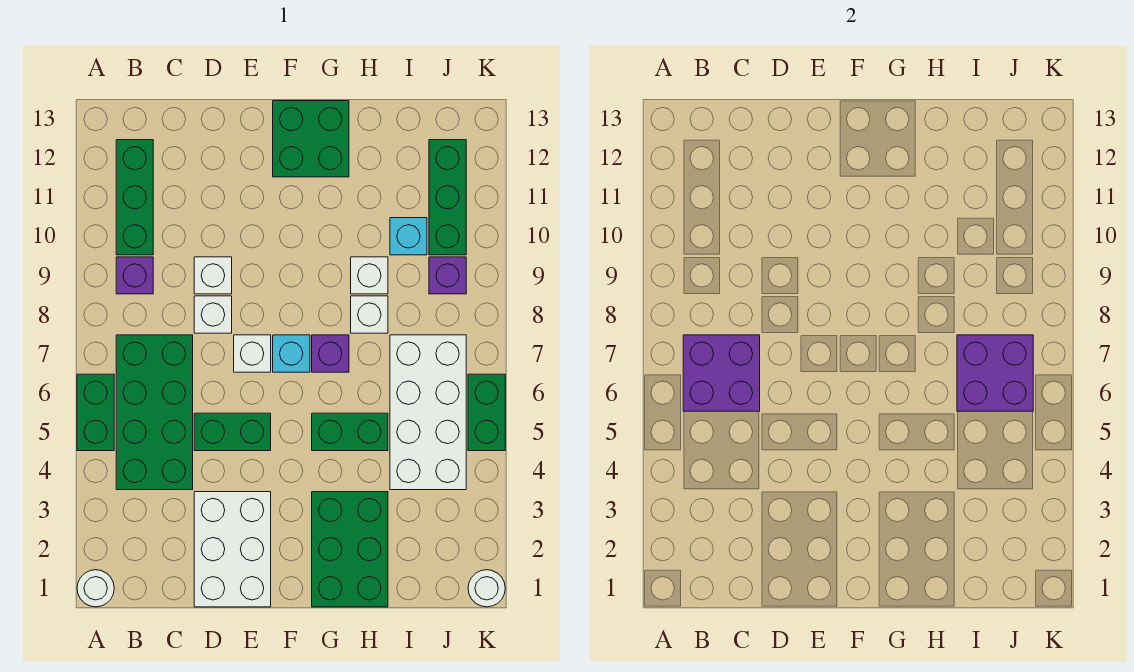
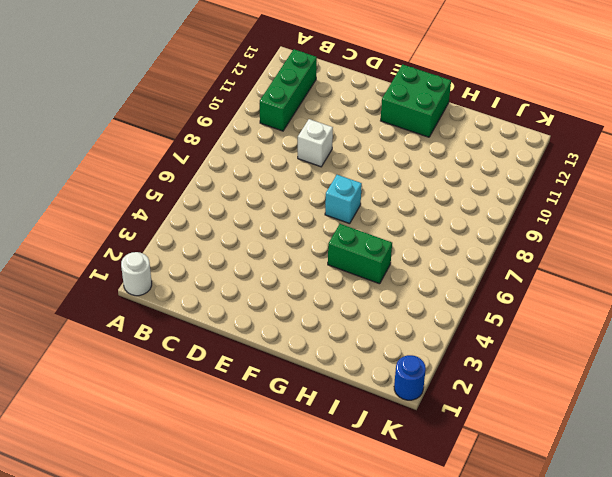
blue 1x1 round brick [394,355,426,400] -> white 1x1 round brick [468,570,505,607]
none -> green 1x2 brick [77,374,114,451]
none -> green 2x4 brick [116,335,193,490]
none -> purple 1x1 brick [116,257,153,294]

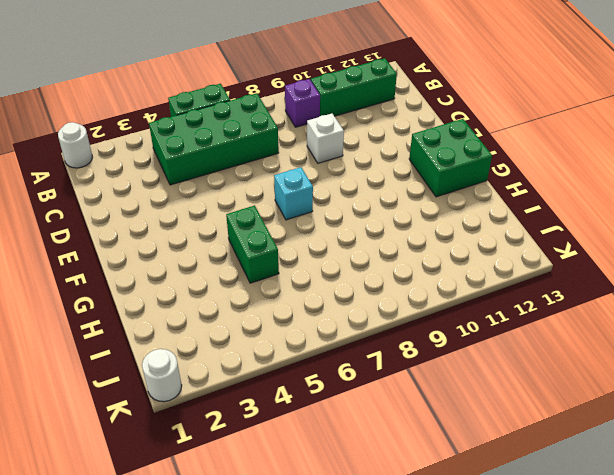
none -> white 2x3 brick [194,492,271,607]
none -> green 1x2 brick [194,413,271,451]
none -> white 1x1 brick [194,296,232,333]

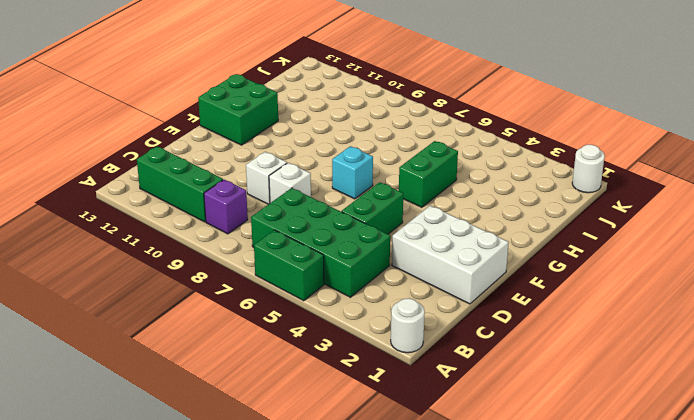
none -> white 1x1 brick [234,335,271,372]
none -> green 2x3 brick [312,492,388,607]
none -> purple 1x1 brick [312,335,349,372]

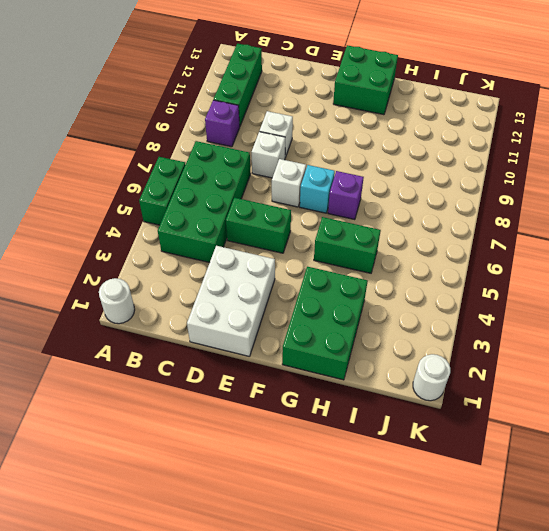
none -> white 1x1 brick [351,296,388,333]
none -> white 1x1 brick [351,257,388,294]
none -> white 2x4 brick [390,335,466,490]

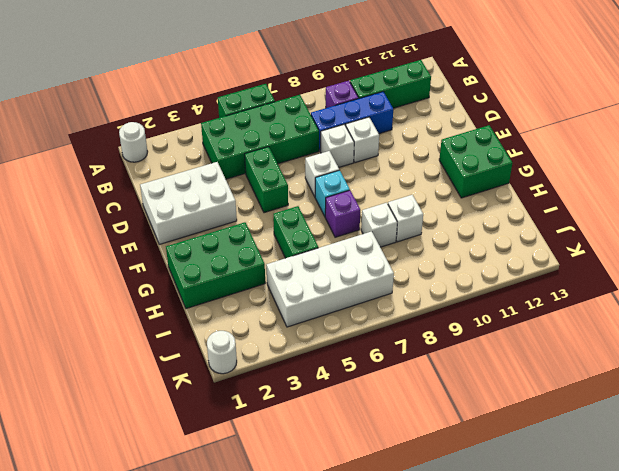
blue 1x3 brick [311,92,393,151] -> none
none -> cyan 1x1 brick [390,218,427,255]
none -> purple 1x1 brick [429,257,466,294]
none -> green 1x3 brick [429,140,466,255]

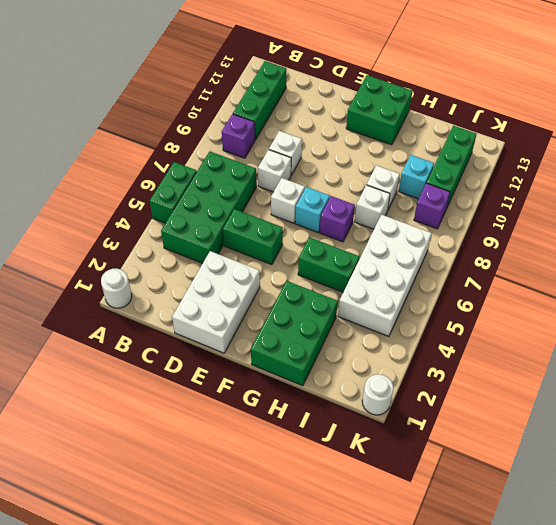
none -> green 1x2 brick [468,374,505,451]
none -> purple 2x2 brick [683,335,760,411]
none -> purple 2x2 brick [957,335,1033,411]

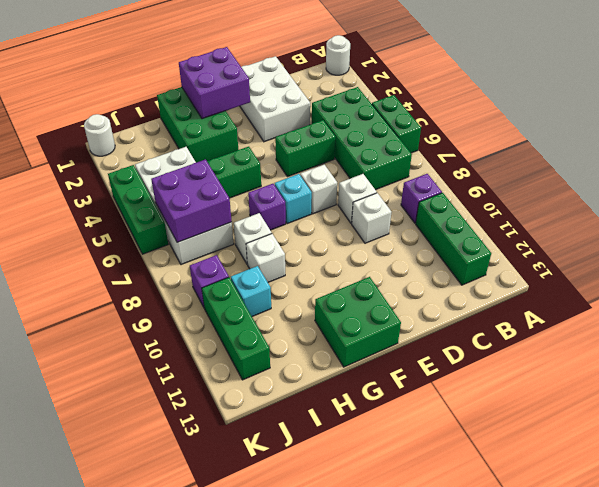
purple 2x2 brick [179,47,250,119] -> purple 2x2 brick moved to [683,335,760,411]
green 1x3 brick [108,165,168,254] -> green 1x2 brick [468,374,505,451]

